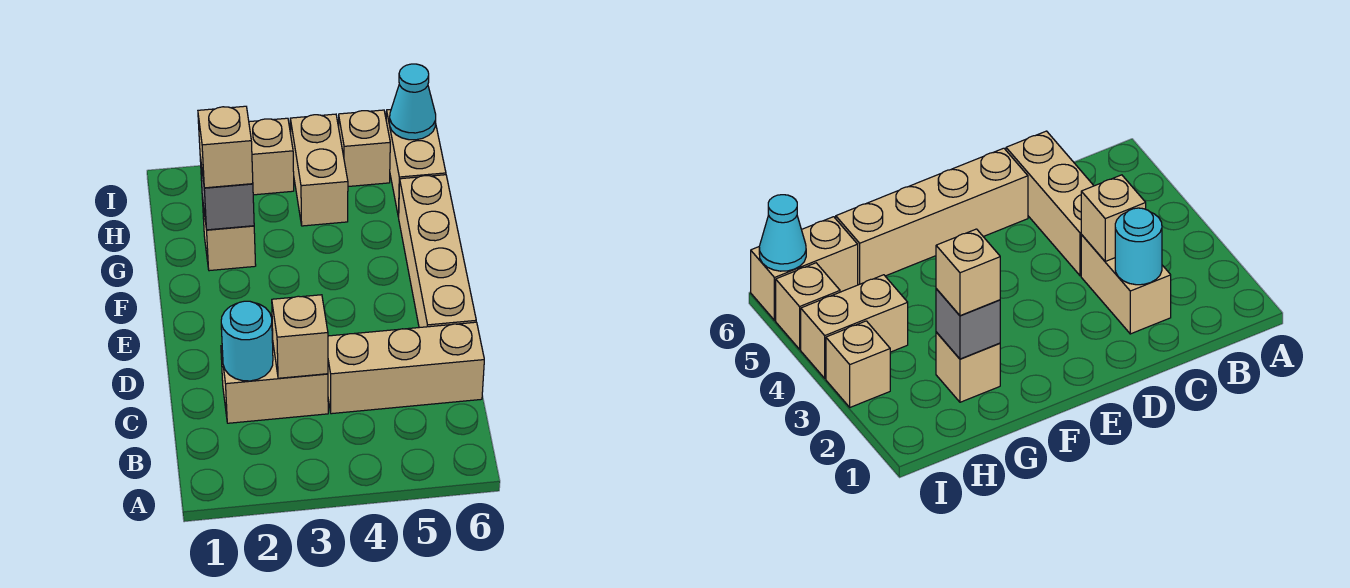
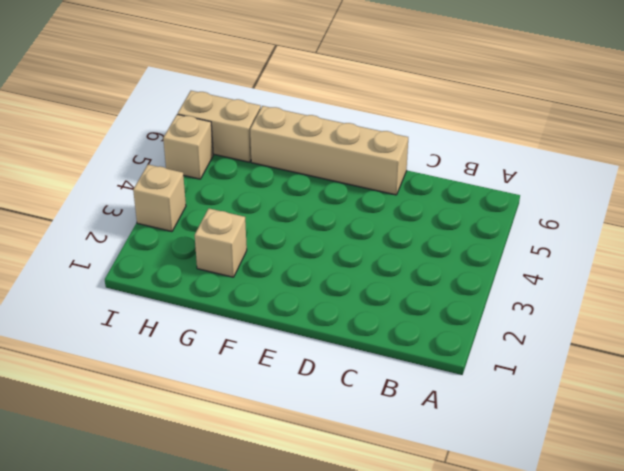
none -> tan 1x2 brick [221,341,328,423]
none -> tan 1x3 brick [328,322,484,414]
none -> tan 1x2 brick [290,114,348,226]

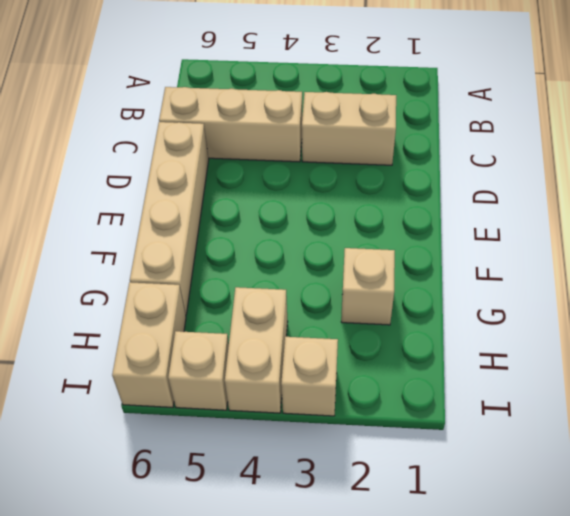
none -> cyan 1x1 round brick [221,301,273,381]
none -> tan 1x1 brick [272,295,328,378]
none -> grey 1x1 brick [200,158,254,230]

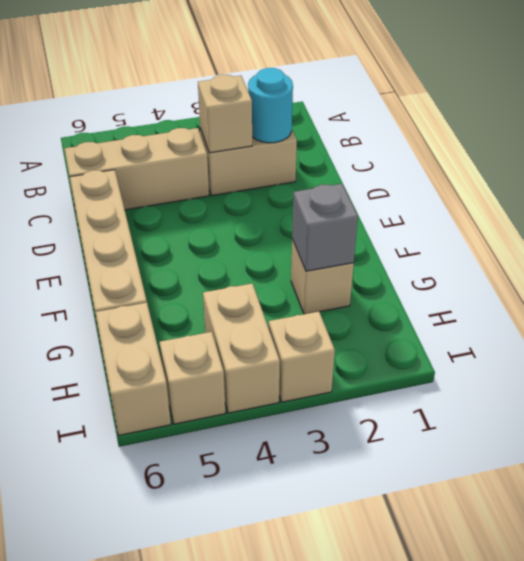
none -> cyan 1x1 cone [390,64,436,140]
none -> tan 1x1 brick [198,106,253,188]

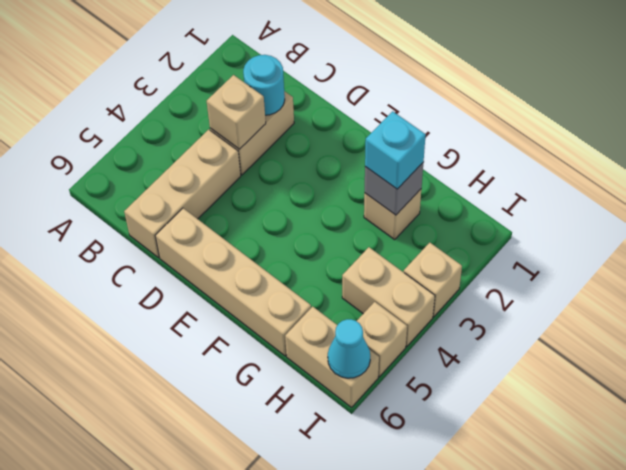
cyan 1x1 brick [365,111,426,189] -> tan 1x1 brick [198,106,253,188]

